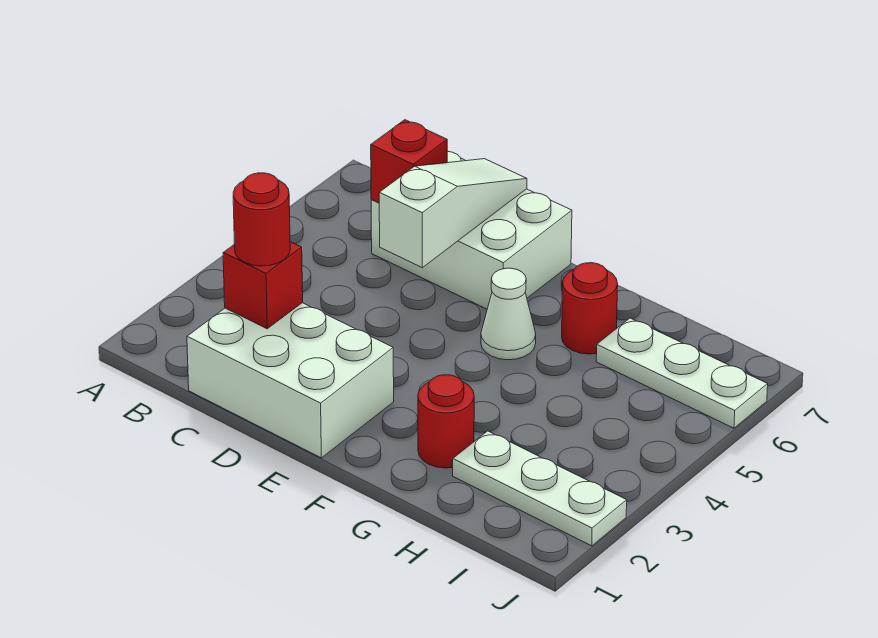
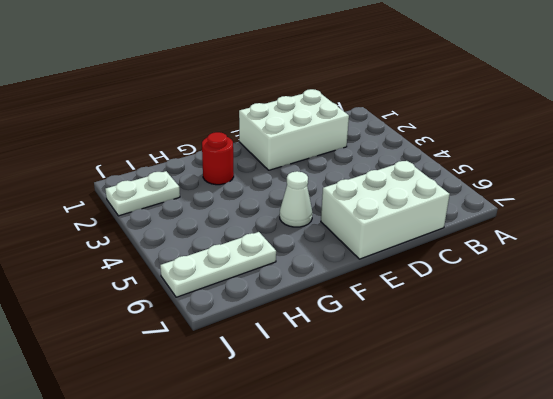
white 1x2 plate [105,171,180,216] -> white 1x3 plate [453,431,627,546]
none -> red 1x1 round brick [562,263,618,354]
none -> red 1x1 brick [223,242,303,329]

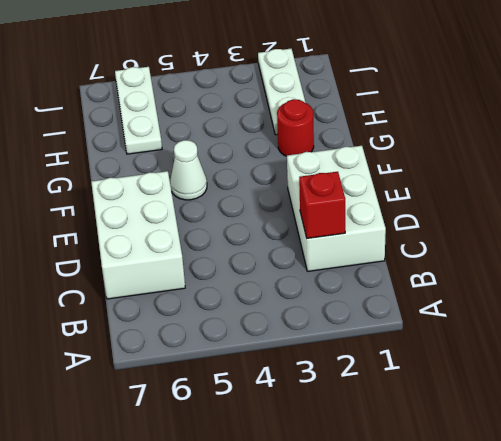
none -> red 1x1 round brick [562,263,618,354]
none -> red 1x1 brick [371,120,447,203]

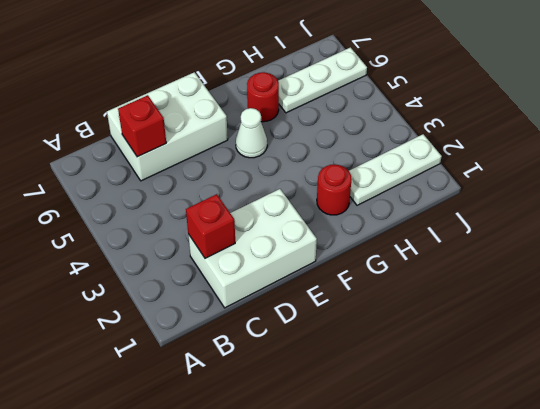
none -> white 1x3 slope [379,159,527,268]
none -> red 1x1 round brick [233,173,290,266]

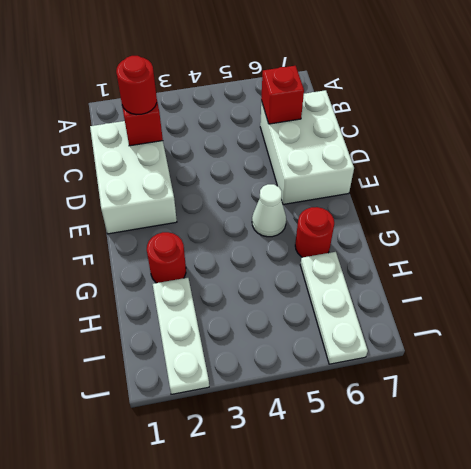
none -> white 1x3 slope [379,159,527,268]

